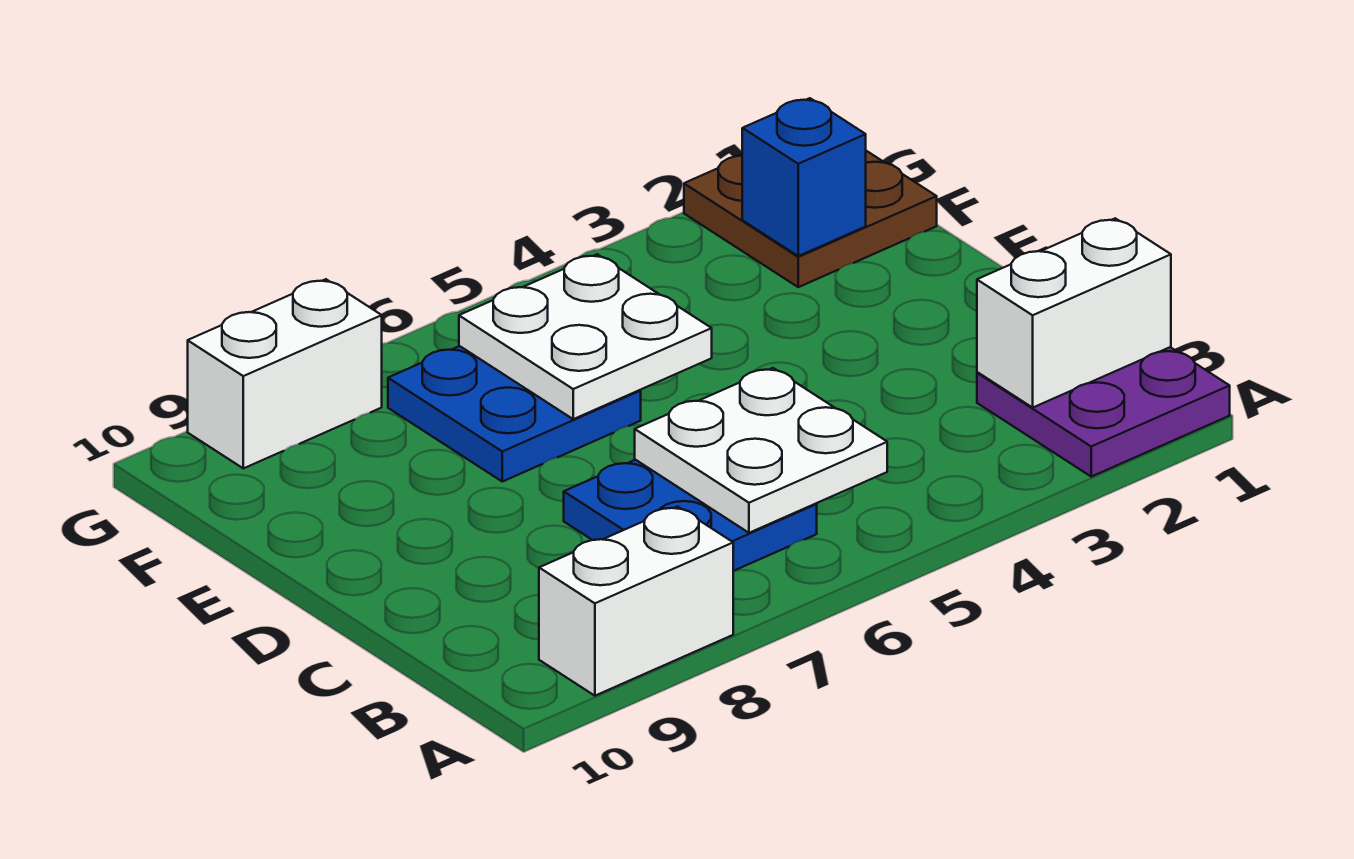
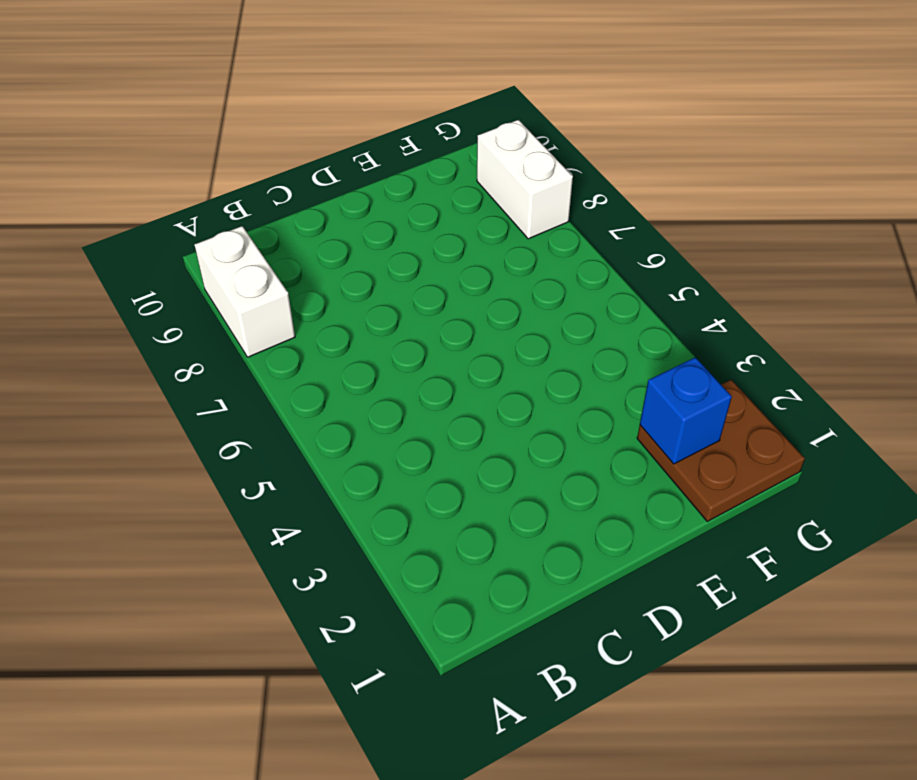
none -> purple 2x2 plate [977,347,1230,477]
none -> blue 2x2 plate [564,460,817,571]

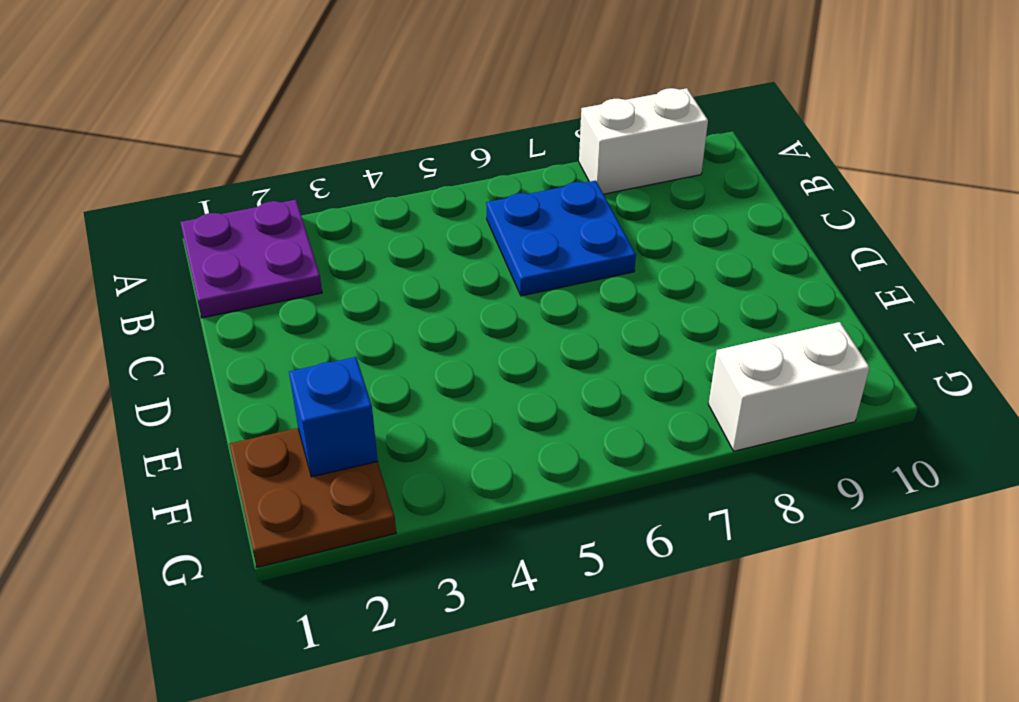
none -> blue 2x2 plate [388,346,641,482]
none -> white 1x2 brick [977,218,1171,408]

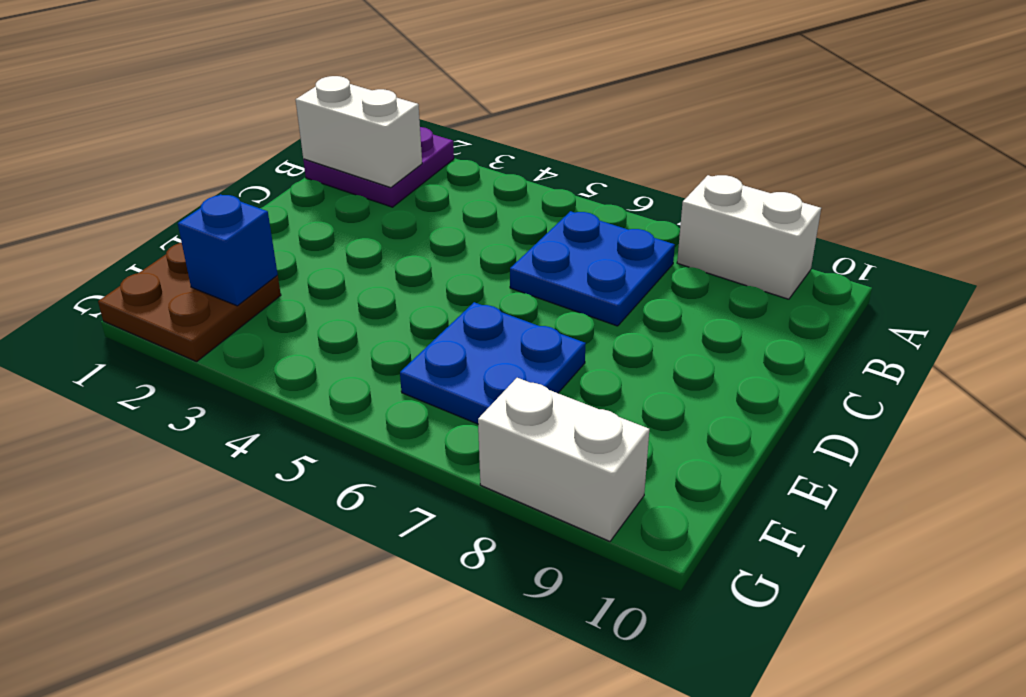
none -> white 2x2 plate [635,368,887,533]
none -> white 2x2 plate [459,254,712,419]

